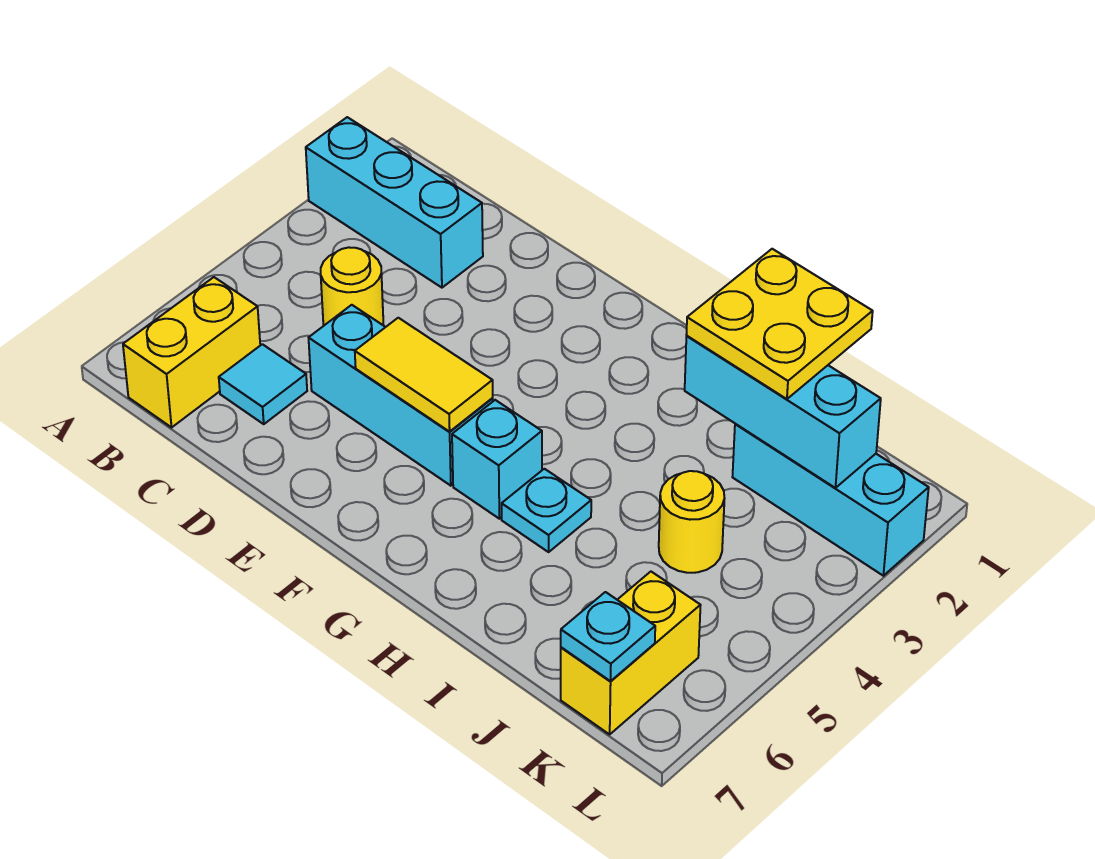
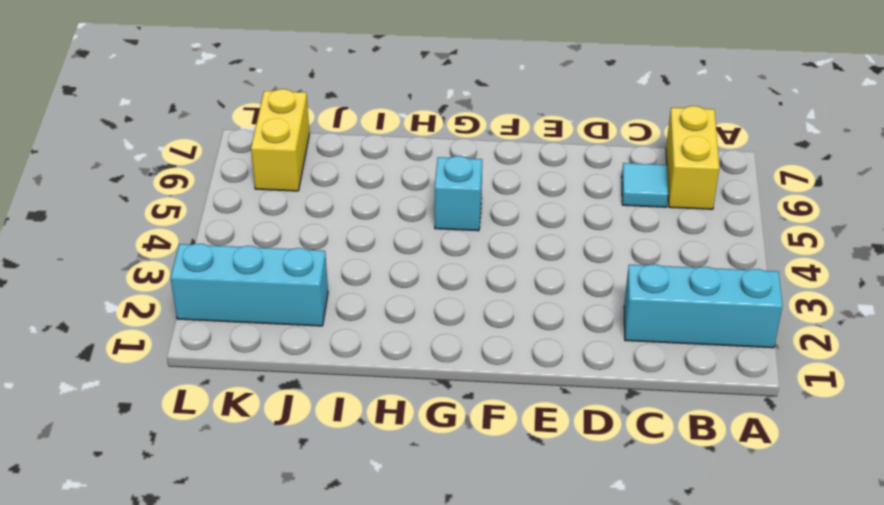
none -> yellow 1x1 round brick [321,247,384,326]
none -> cyan 1x3 brick [309,305,493,486]
none -> cyan 1x1 plate [502,469,591,552]

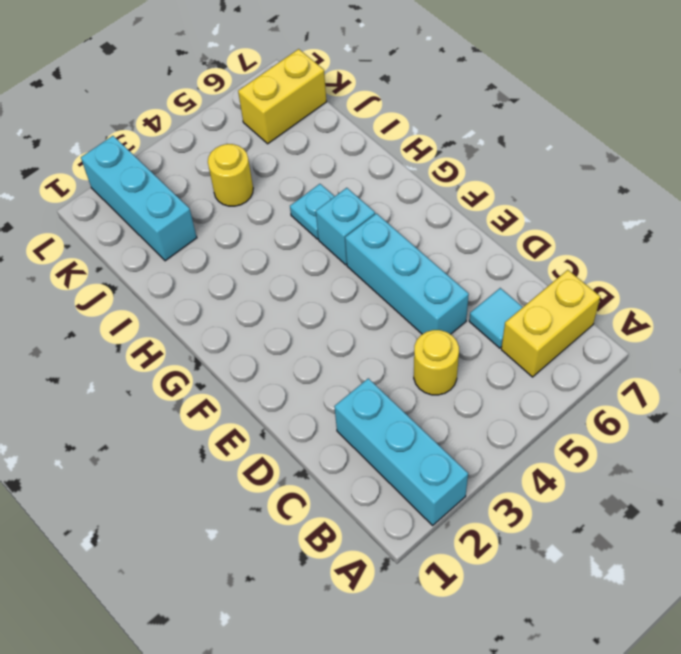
none -> yellow 1x2 tile [355,318,493,432]
none -> cyan 1x3 brick [685,336,881,488]
none -> cyan 1x1 plate [561,592,655,681]

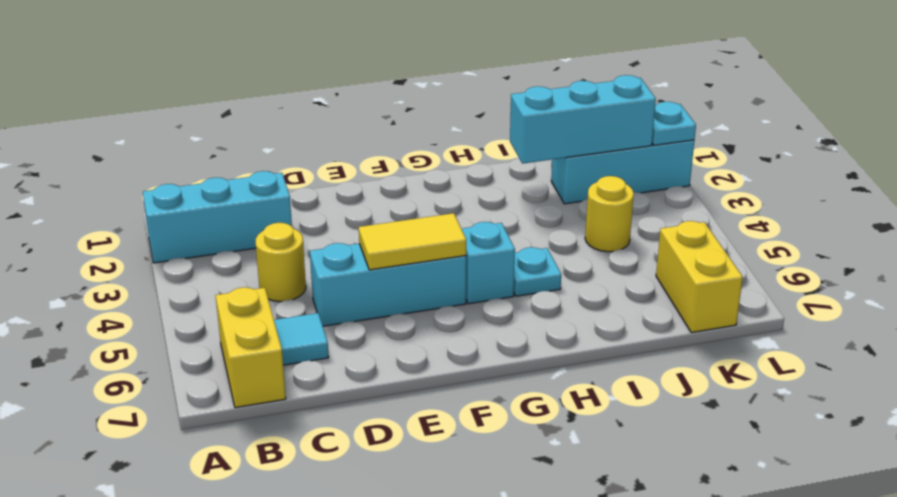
cyan 1x1 plate [652,102,696,145] -> cyan 1x1 plate moved to [561,592,655,681]
none -> yellow 2x2 plate [686,249,873,399]

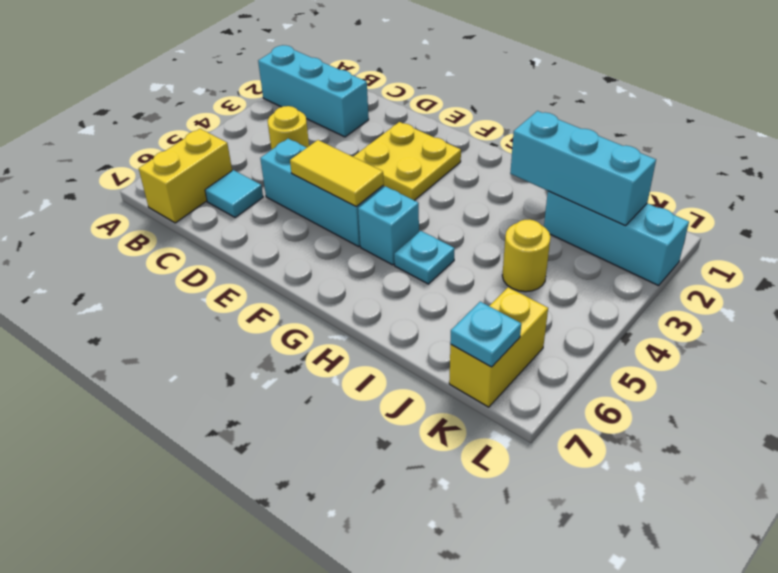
yellow 2x2 plate [353,122,461,201] -> yellow 2x2 plate moved to [686,249,873,399]

